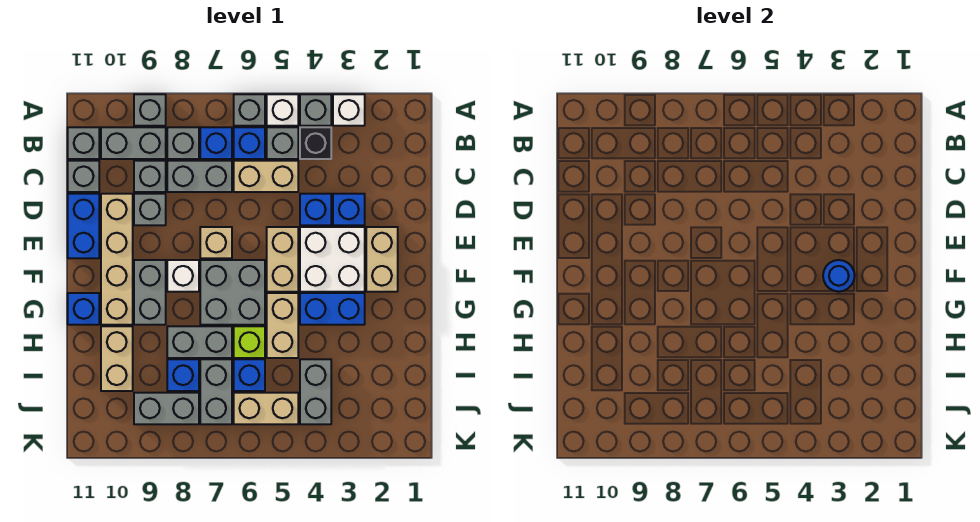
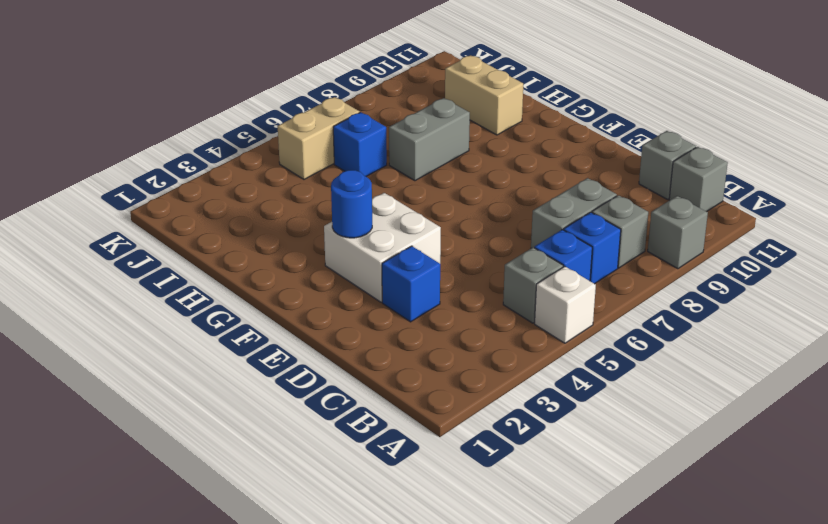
none -> white 1x1 brick [333,94,365,126]
none -> grey 1x1 brick [300,94,331,126]
none -> grey 1x1 brick [234,94,265,126]
none -> black 1x1 brick [300,127,331,159]

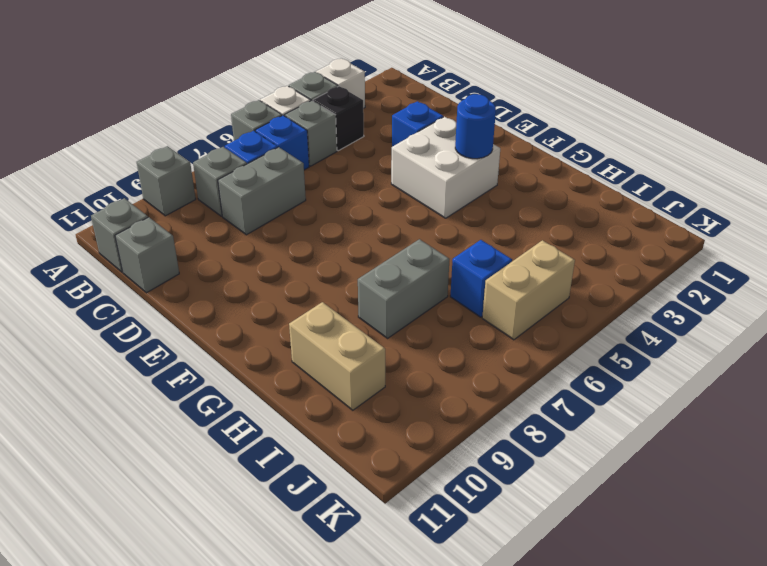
none -> grey 1x2 brick [101,127,166,159]
none -> tan 1x2 brick [234,161,298,192]
none -> grey 1x1 brick [134,161,166,192]
none -> blue 1x1 brick [300,194,331,225]

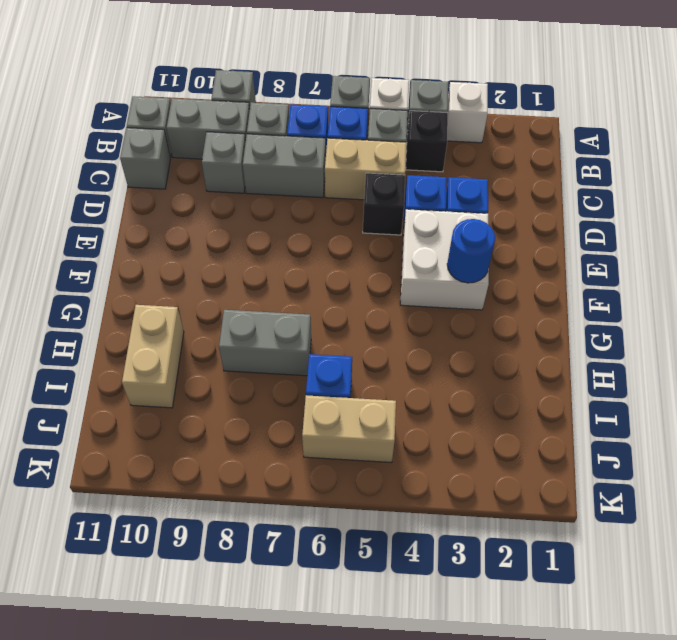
black 1x1 brick [363,173,405,235] -> none
none -> grey 1x1 brick [134,194,166,225]
none -> tan 1x4 brick [101,194,133,325]
none -> blue 1x2 brick [68,194,99,258]
none -> tan 1x2 brick [366,227,398,292]

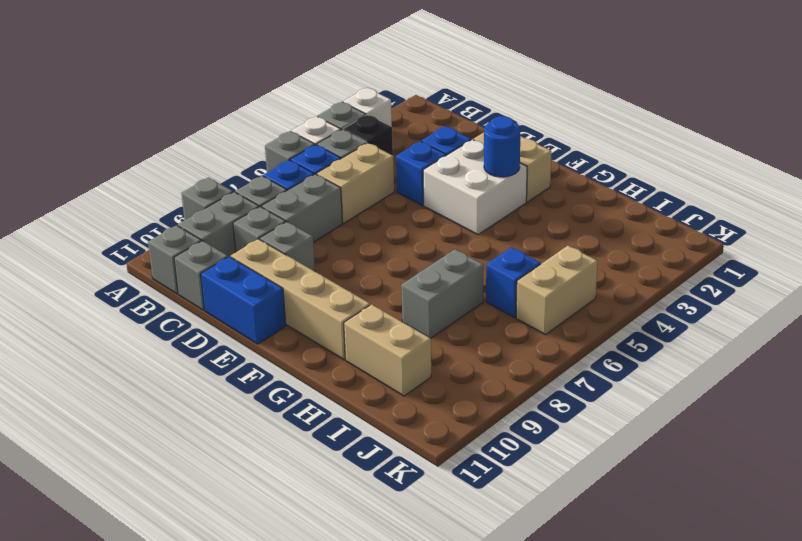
none -> tan 1x2 brick [267,227,298,292]
none -> tan 1x1 brick [200,227,232,258]
none -> grey 2x2 brick [200,260,265,325]
none -> white 1x1 brick [167,260,199,292]

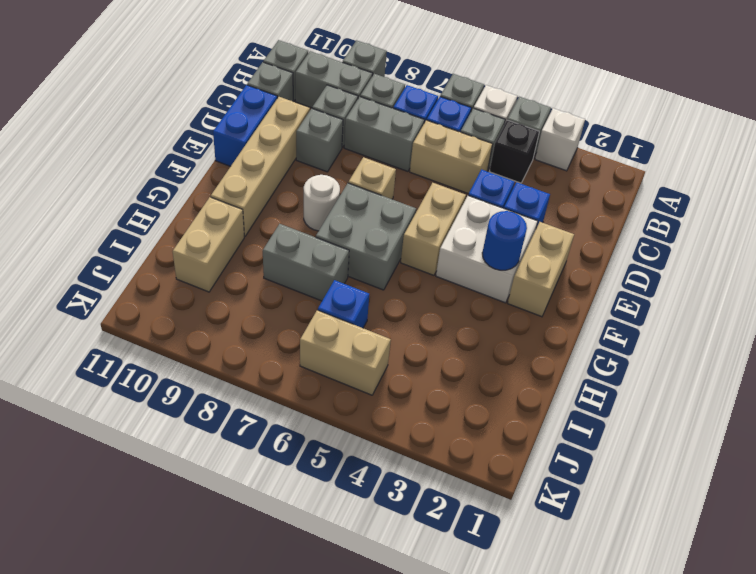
white 1x1 round brick [304,175,340,231] -> white 1x1 brick [167,260,199,292]
none -> grey 1x2 brick [134,260,166,325]
none -> blue 1x2 brick [300,293,365,325]
none -> tan 1x2 brick [267,293,298,358]
none -> blue 1x1 brick [68,293,99,325]

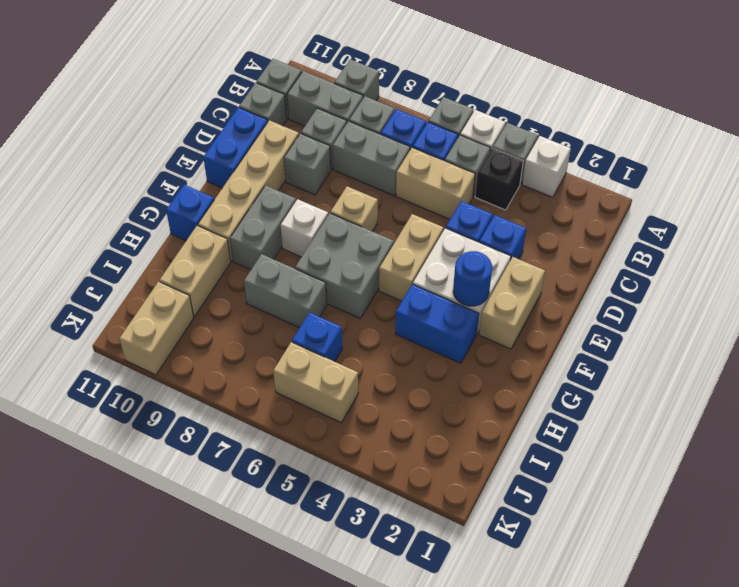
tan 1x2 brick [119,282,194,375] -> tan 1x2 brick moved to [267,293,298,358]
none -> lime 1x1 brick [234,326,265,358]
none -> grey 1x2 brick [300,359,331,424]
none -> grey 1x2 brick [200,359,232,424]
none -> blue 1x1 brick [167,359,199,391]

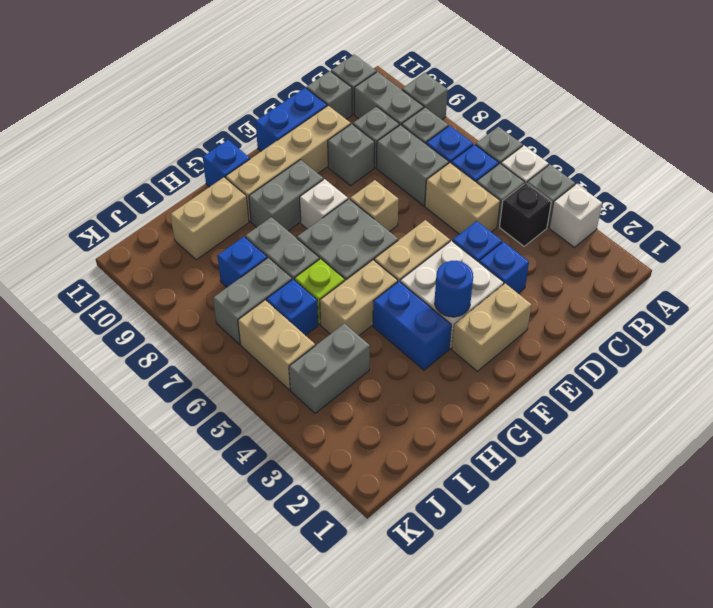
none -> grey 1x2 brick [134,393,199,424]

